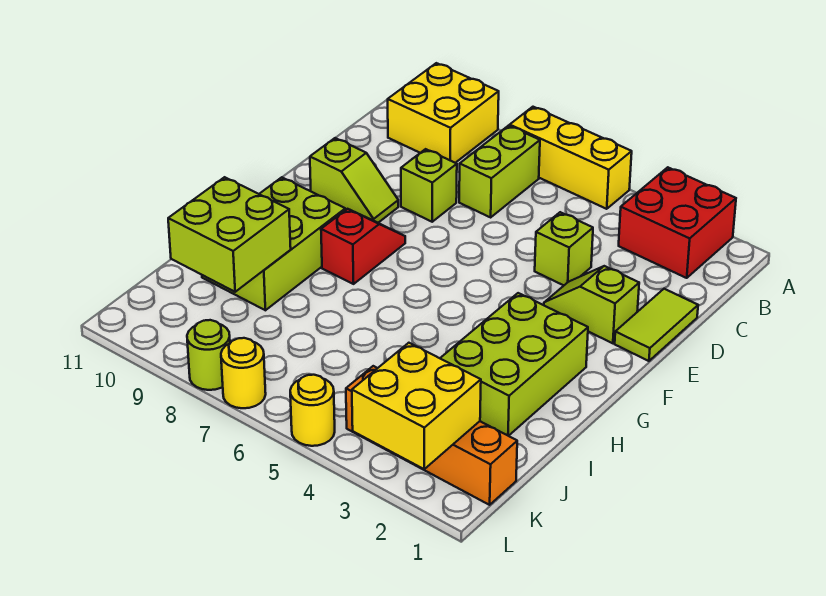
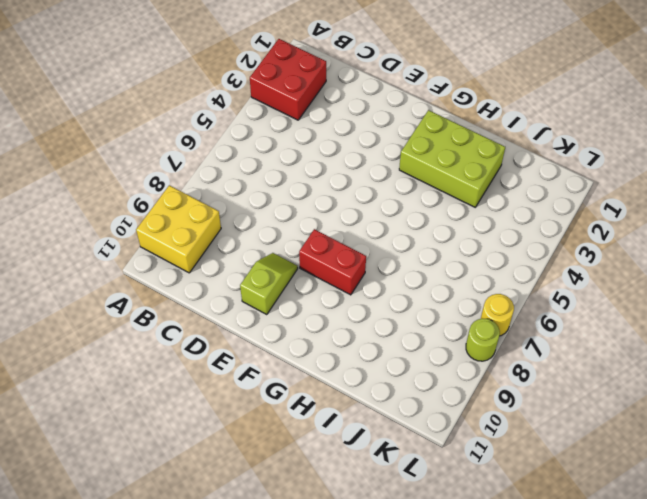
red 1x2 brick [299,229,366,295] -> red 1x2 slope [321,209,405,284]
none -> yellow 1x3 brick [510,107,632,209]
none -> lime 1x2 brick [459,126,540,217]
none -> lime 1x2 tile [615,289,698,361]

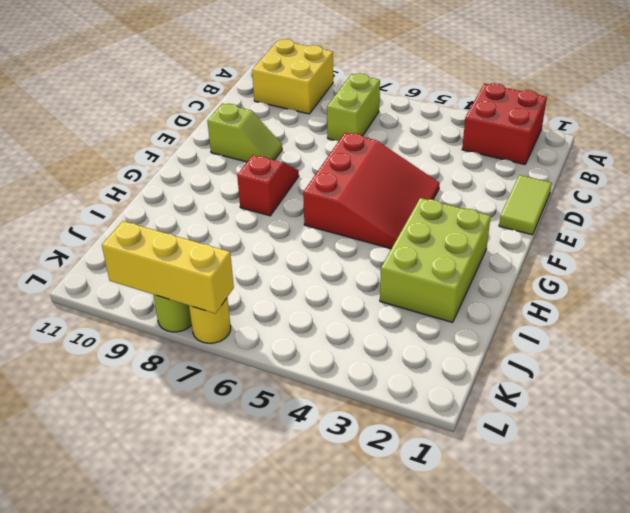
red 3x3 slope [303,133,440,249] -> none
yellow 1x3 brick [102,221,234,314] -> yellow 1x3 brick moved to [510,107,632,209]
none -> lime 1x1 brick [535,212,593,285]
none -> lime 1x1 brick [401,149,457,222]
none -> lime 1x2 slope [544,266,639,343]

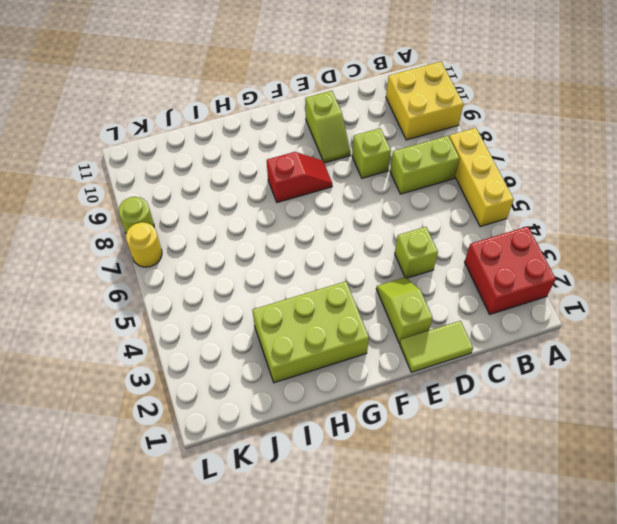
none -> lime 2x3 brick [202,177,345,310]
none -> orange 1x4 brick [346,366,517,505]
none -> yellow 1x1 round brick [290,375,335,446]

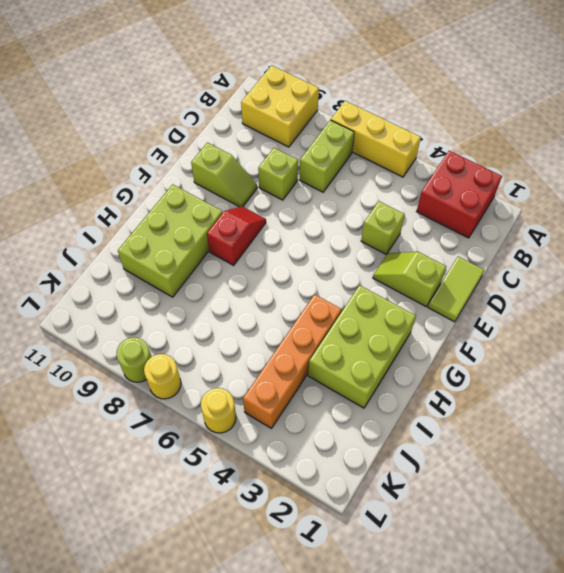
orange 1x4 brick [243,294,342,429] -> orange 1x4 brick turned to [346,366,517,505]
none -> lime 2x2 brick [168,177,291,292]
none -> yellow 2x2 brick [352,343,481,469]

